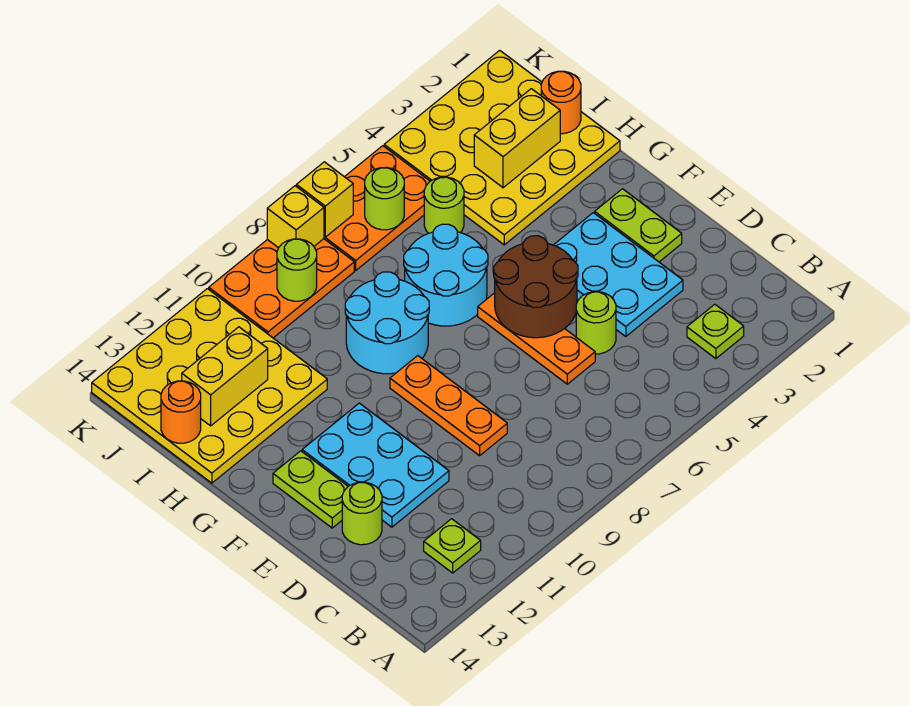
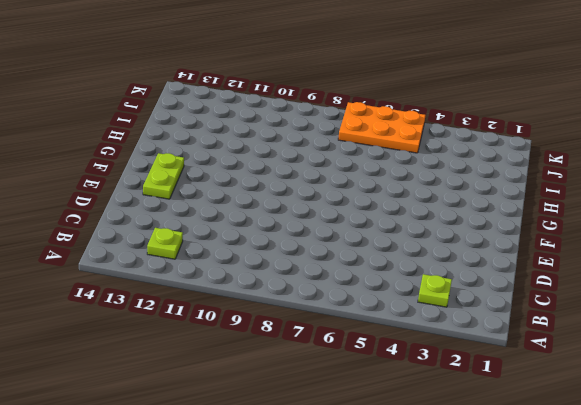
none -> cyan 2x3 plate [554,213,683,337]
none -> lime 1x1 round brick [576,292,616,354]
none -> orange 1x3 plate [478,293,595,384]

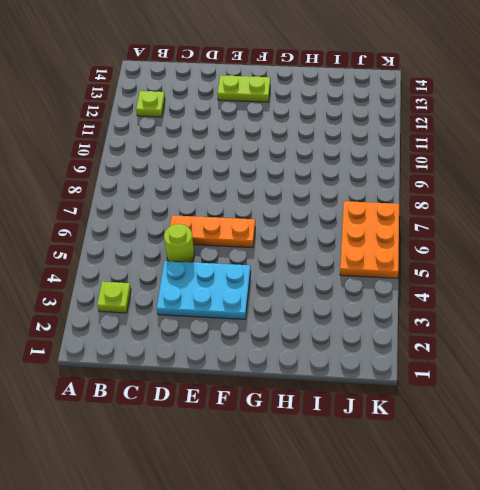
none -> orange 1x3 plate [390,356,507,456]
none -> cyan 2x3 plate [302,403,449,527]
none -> lime 1x1 round brick [342,482,382,545]

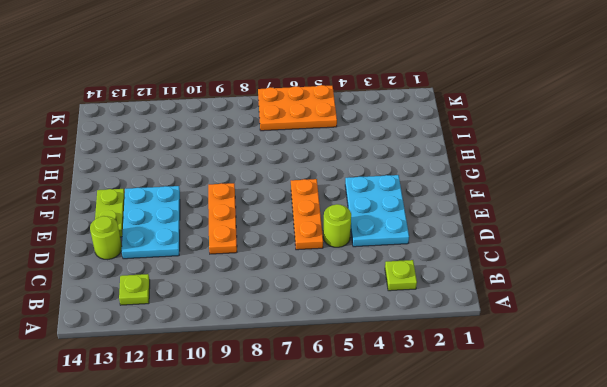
none -> lime 1x2 plate [595,189,682,262]
none -> cyan 2x2 round brick [404,224,488,326]
none -> cyan 2x2 round brick [345,272,429,374]

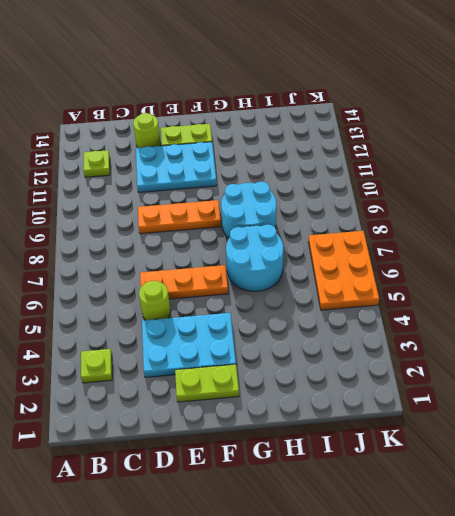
none -> yellow 4x4 plate [384,50,620,245]
none -> yellow 4x4 plate [92,289,327,483]
none -> lime 1x1 round brick [424,177,464,233]

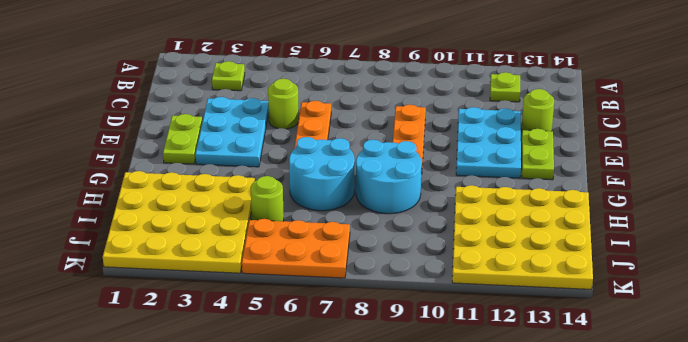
none -> orange 2x3 plate [209,239,354,338]
none -> brown 2x2 round brick [494,236,578,338]
none -> orange 1x1 round brick [541,71,581,134]

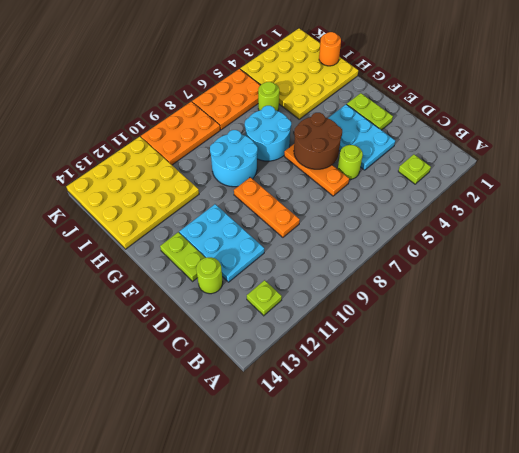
none -> yellow 1x2 brick [474,89,560,188]
none -> yellow 1x2 brick [182,327,268,426]
none -> orange 1x1 round brick [161,381,201,443]

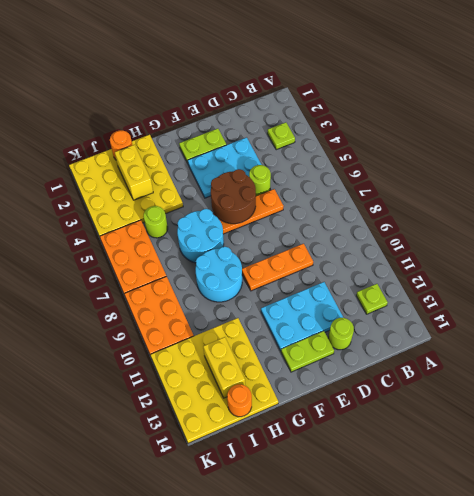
none -> lime 1x1 round brick [365,167,404,230]
none -> lime 1x1 round brick [277,239,317,301]
none -> yellow 1x1 brick [296,162,353,237]

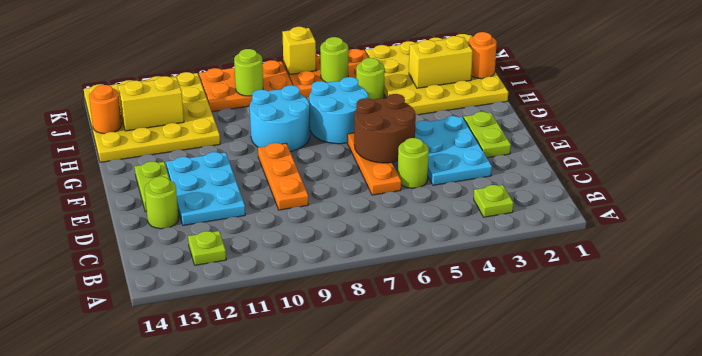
none -> yellow 1x1 brick [267,186,324,248]

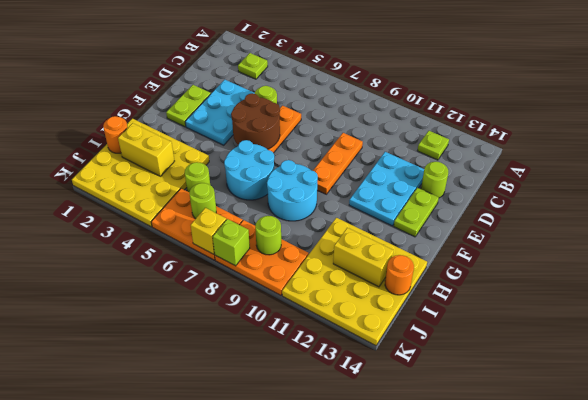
lime 1x1 brick [213,219,250,266] -> yellow 1x1 brick [267,186,324,248]

